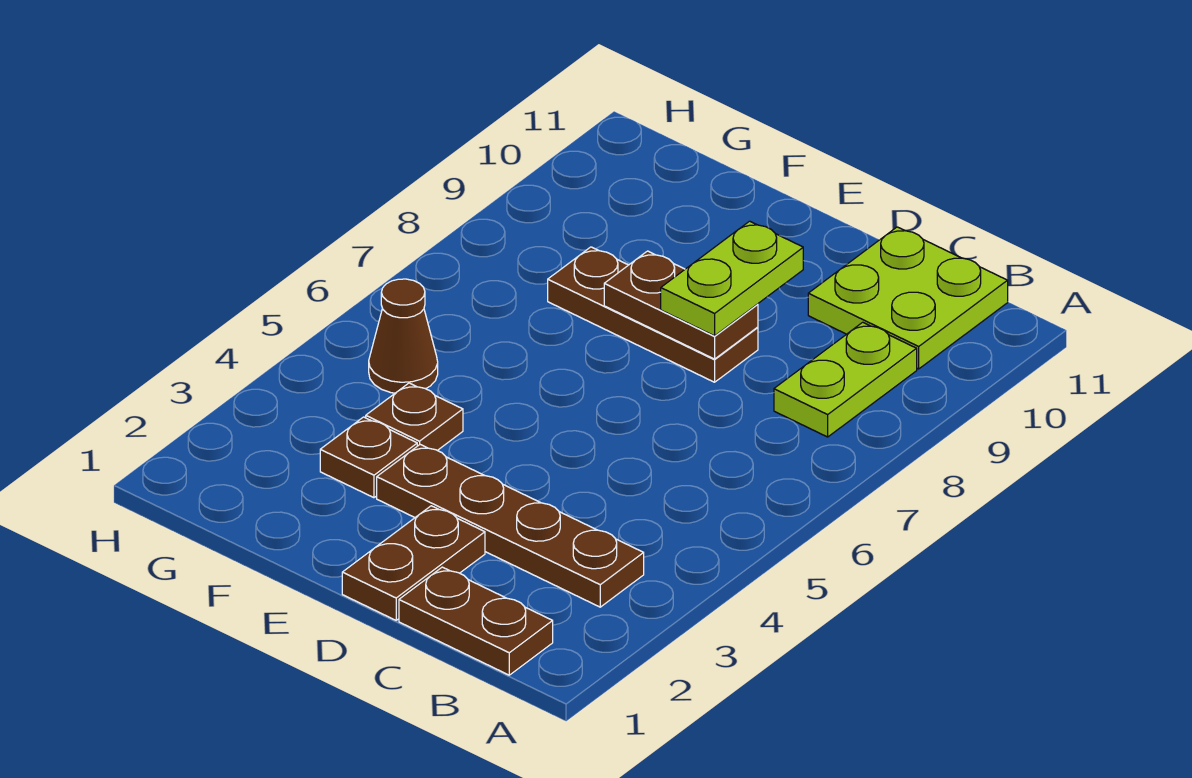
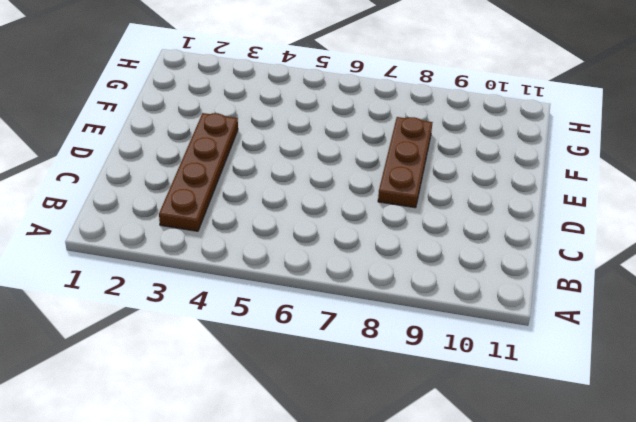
none -> brown 1x2 plate [399,567,553,675]
none -> lime 1x2 plate [774,322,917,437]

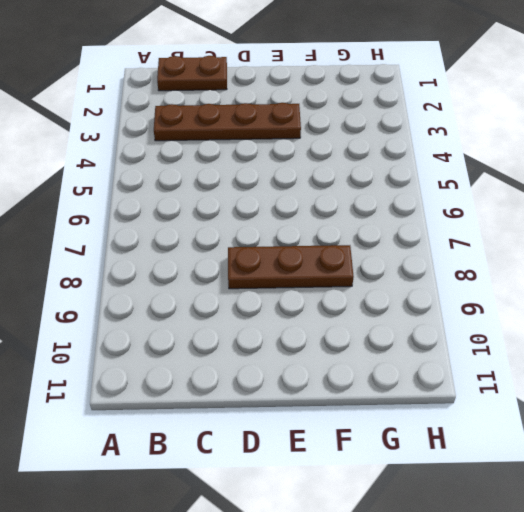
none -> lime 1x2 plate [774,322,917,437]
none -> lime 2x2 plate [808,227,1008,369]

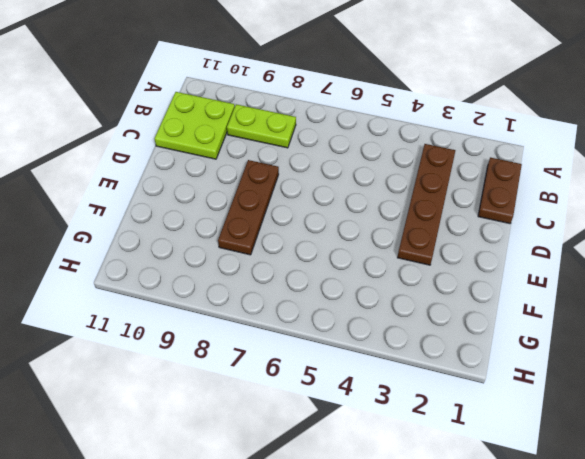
none -> brown 1x2 plate [342,506,485,620]
none -> brown 1x1 plate [320,417,417,498]

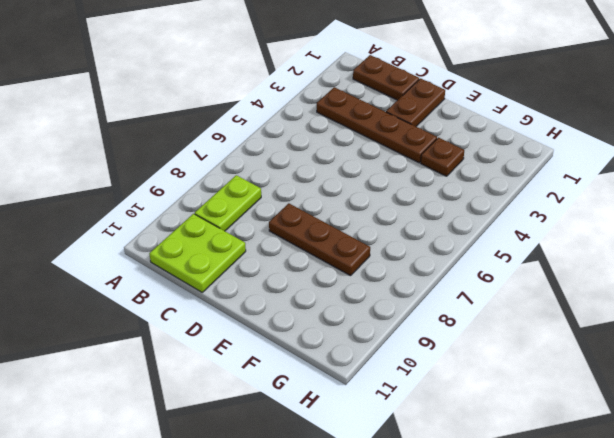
none -> brown 1x1 plate [366,383,463,450]
none -> brown 1x1 cone [369,279,438,393]

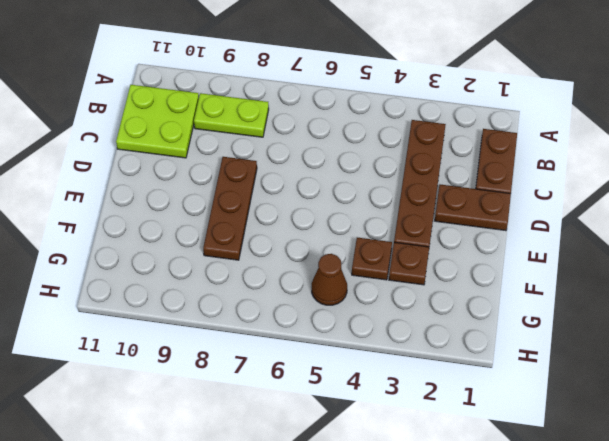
none -> brown 1x2 plate [604,251,758,359]
none -> lime 1x2 plate [661,221,803,336]

